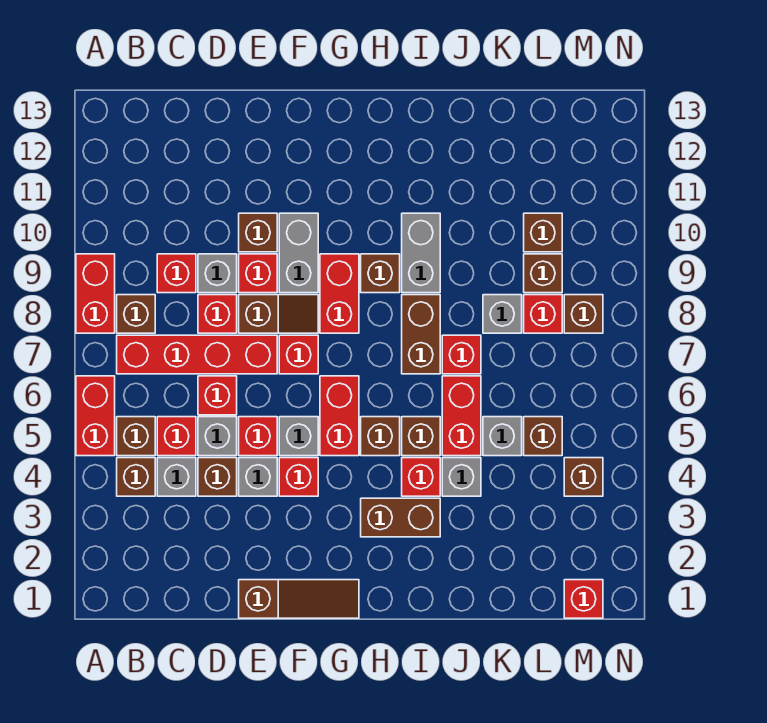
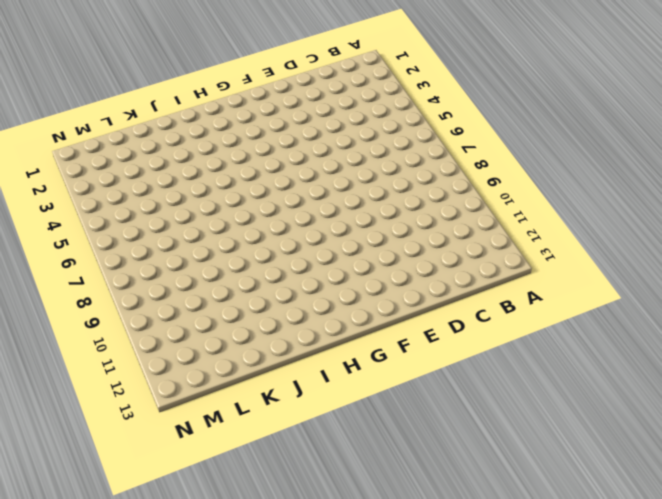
none -> red 1x2 brick [76,376,115,456]
none -> red 1x2 brick [76,254,115,333]
none -> brown 1x1 brick [117,458,155,496]
none -> brown 1x1 brick [117,417,155,456]

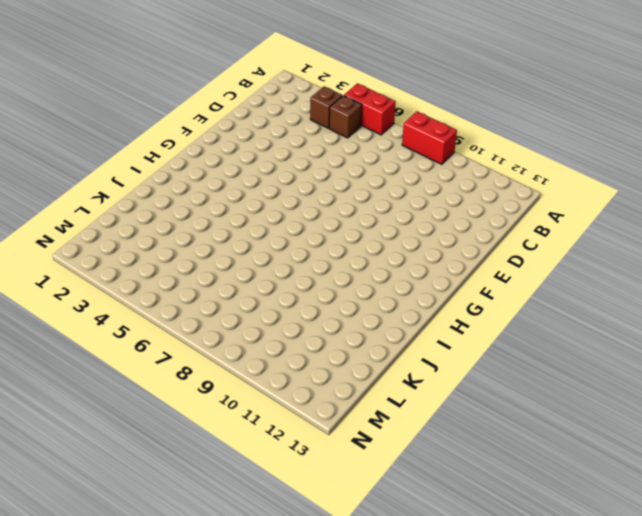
none -> red 1x4 brick [117,335,277,374]
none -> brown 1x1 brick [117,295,155,333]
none -> grey 1x1 brick [157,458,196,496]
none -> red 1x1 brick [157,417,196,456]

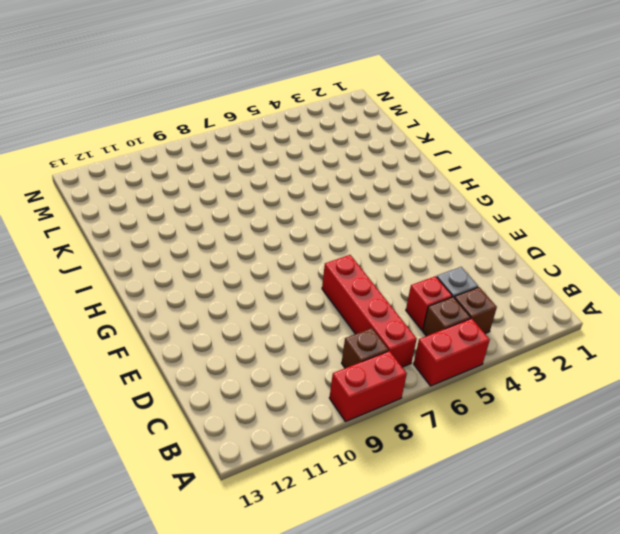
none -> red 1x1 brick [157,254,196,293]
none -> brown 1x1 brick [198,458,237,496]
none -> grey 1x1 brick [198,417,237,456]
none -> red 1x1 brick [198,376,237,415]

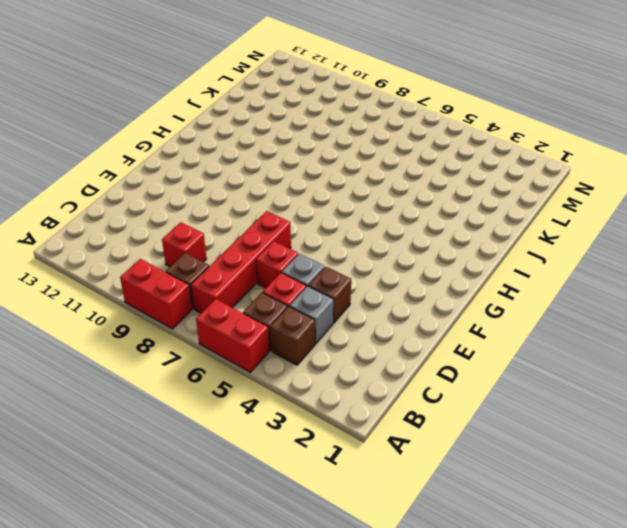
none -> red 1x1 brick [198,295,237,333]
none -> grey 1x1 brick [198,254,237,293]
none -> brown 1x3 slope [239,580,359,618]
none -> grey 1x1 brick [239,458,277,496]

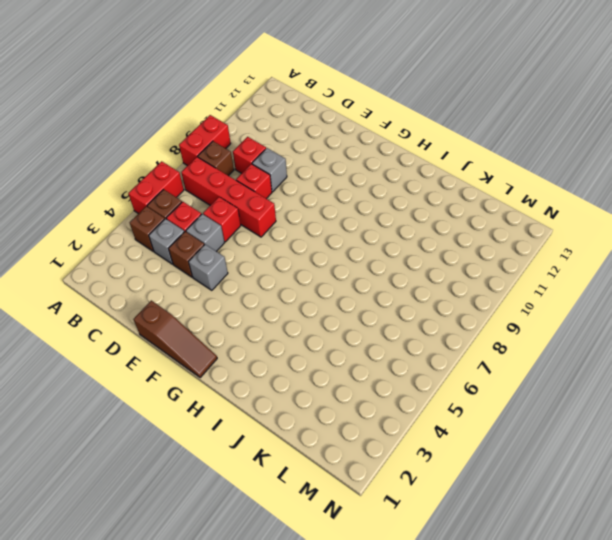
none -> red 1x1 brick [239,417,277,456]
none -> brown 1x2 slope [239,295,318,333]
none -> red 1x1 brick [239,254,277,293]
none -> brown 1x1 brick [239,213,277,252]

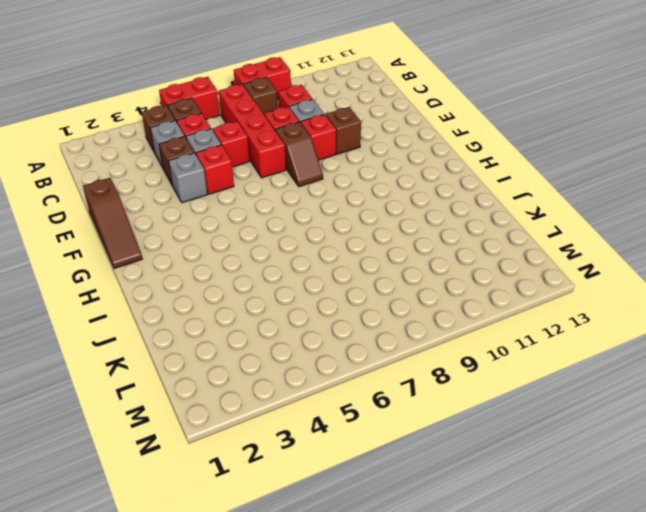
none -> red 1x1 brick [279,458,318,496]
none -> grey 1x1 brick [279,417,318,456]
none -> red 1x1 brick [279,335,318,374]
none -> grey 1x2 brick [279,213,318,293]

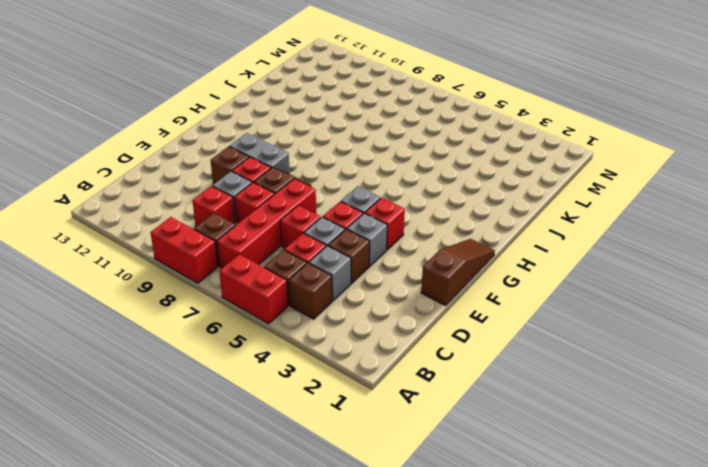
none -> red 1x1 brick [279,335,318,374]
none -> red 1x2 brick [320,376,359,456]
none -> red 1x2 brick [320,254,359,333]
none -> brown 1x2 brick [361,498,440,537]

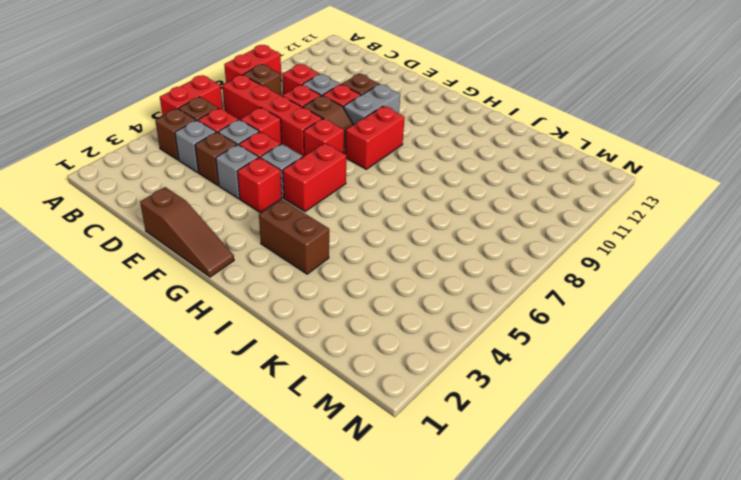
none -> brown 1x1 brick [361,417,400,456]
none -> brown 1x1 brick [361,254,400,293]
none -> red 1x1 brick [402,458,440,496]
none -> brown 1x1 brick [402,417,440,456]

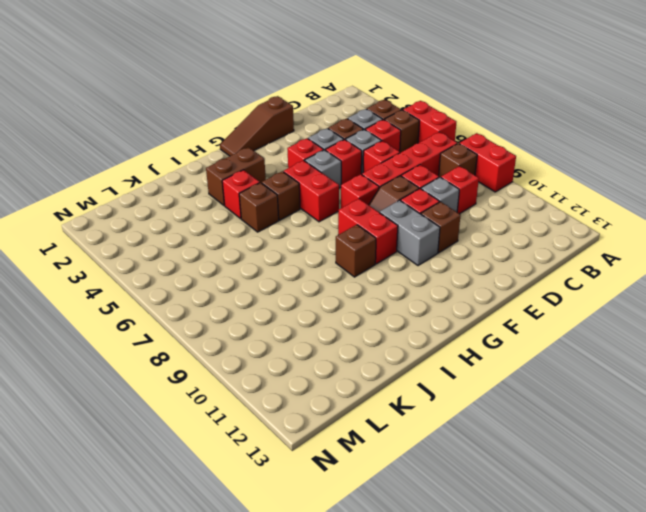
none -> brown 1x2 brick [402,295,440,374]
none -> grey 1x2 brick [402,213,440,293]
none -> grey 1x1 brick [442,458,481,496]
none -> red 1x2 brick [442,376,481,456]

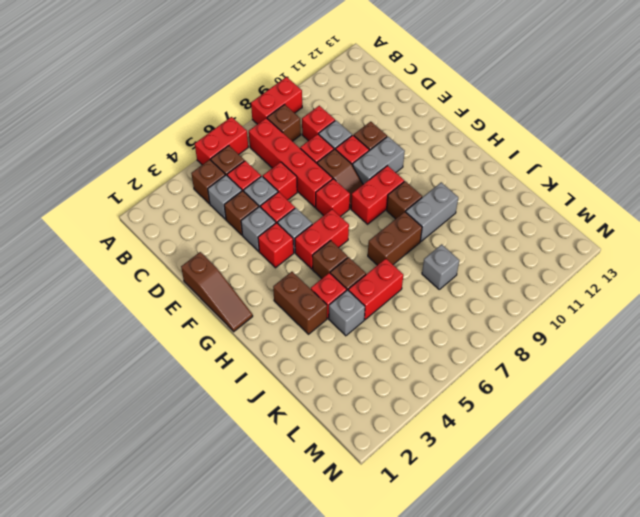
none -> red 1x1 brick [442,335,481,374]
none -> grey 1x1 brick [483,417,522,456]
none -> brown 1x1 brick [524,417,562,456]
none -> red 1x1 brick [524,295,562,333]

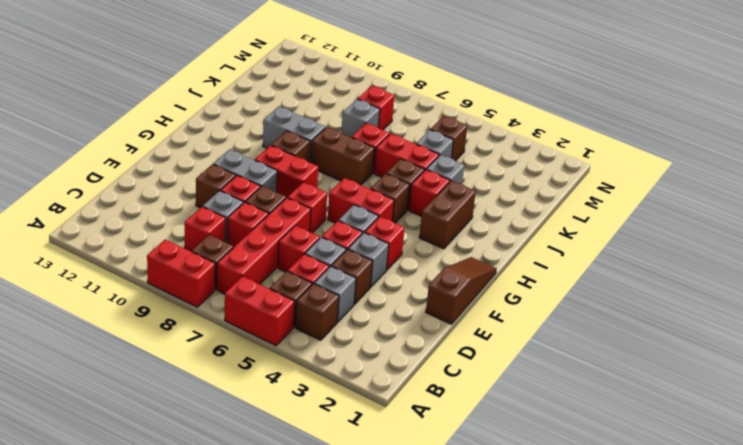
none -> brown 1x1 brick [524,254,562,293]
none -> brown 1x1 brick [524,213,562,252]
none -> red 1x1 brick [564,580,603,618]
none -> brown 1x1 brick [564,458,603,496]

